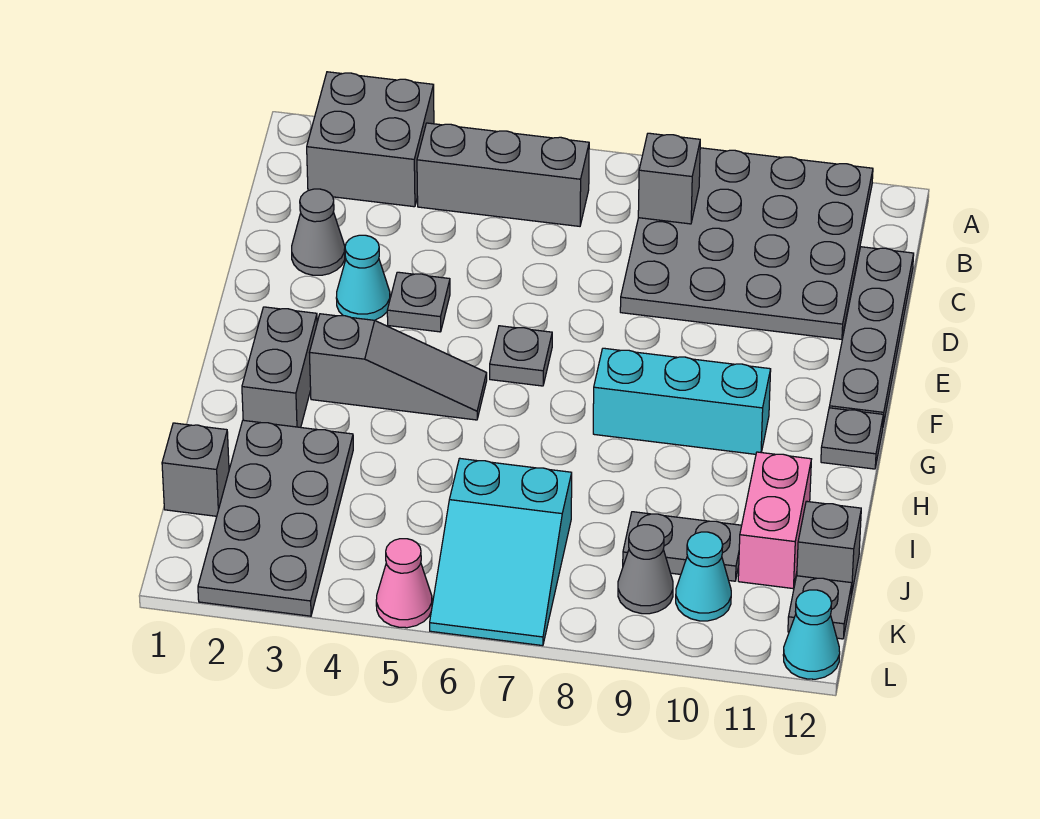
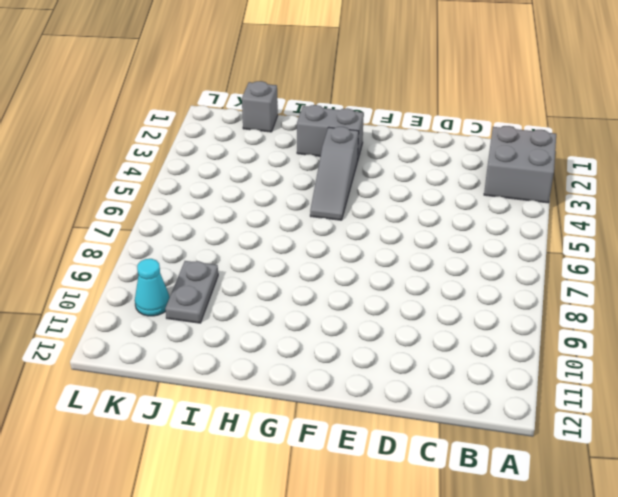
none -> grey 4x4 plate [620,148,873,339]
none -> grey 1x3 brick [417,123,589,226]
none -> grey 1x4 plate [829,247,914,425]

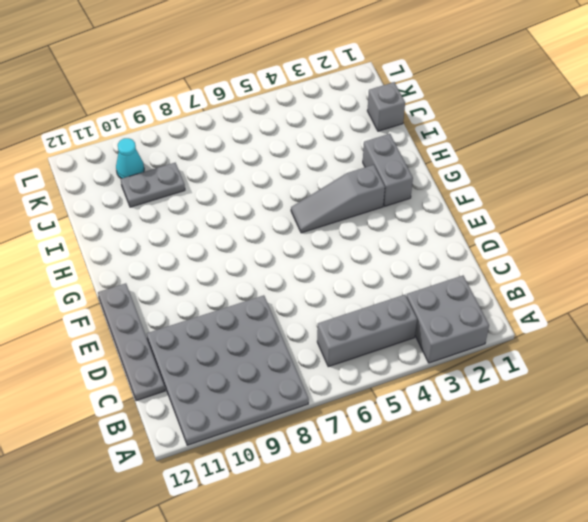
none -> grey 1x1 cone [292,189,345,275]
none -> cyan 1x1 cone [336,235,390,320]
none -> grey 1x1 plate [387,272,450,332]

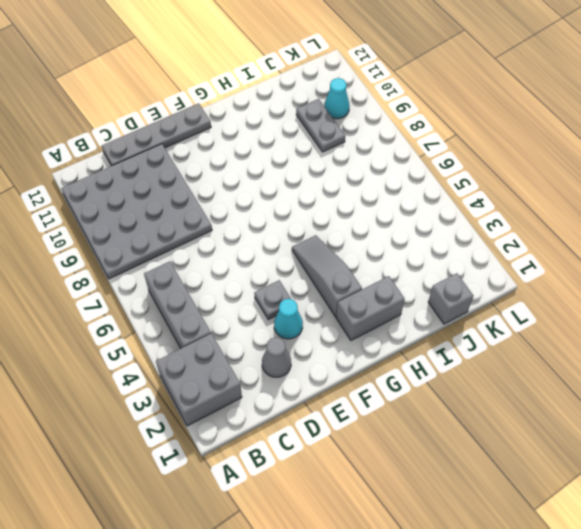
none -> grey 1x1 plate [490,326,552,386]
none -> cyan 1x3 brick [593,348,771,454]
none -> grey 1x1 plate [821,408,883,469]

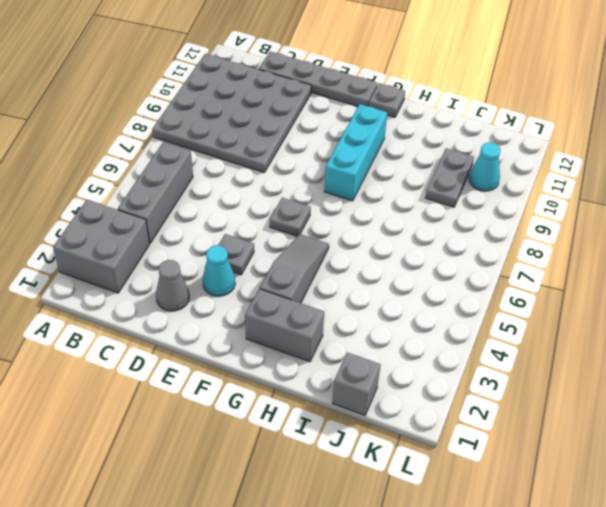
none -> grey 2x4 plate [198,420,353,616]
none -> pink 1x2 brick [738,452,811,588]
none -> cyan 2x3 slope [430,458,572,646]

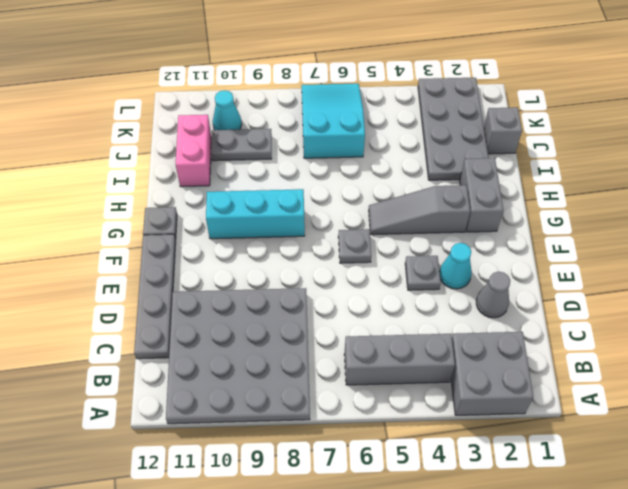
none -> grey 1x1 brick [797,501,861,596]
none -> grey 1x1 cone [618,525,673,614]
none -> grey 1x1 plate [788,576,852,639]

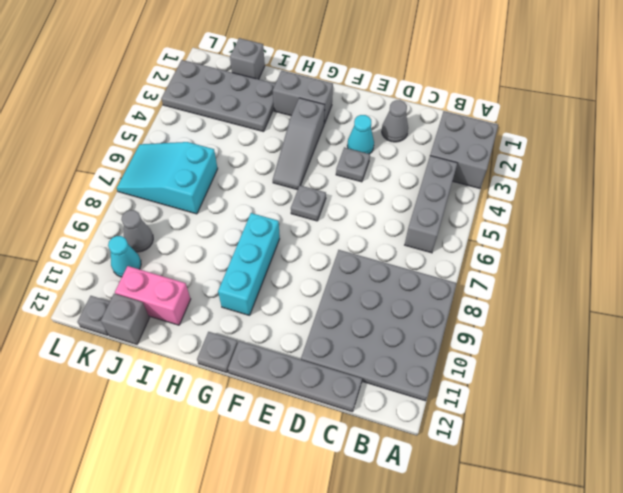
none -> grey 1x2 plate [623,512,742,581]
none -> pink 1x1 cone [376,539,432,628]
none -> cyan 1x1 cone [783,590,840,679]

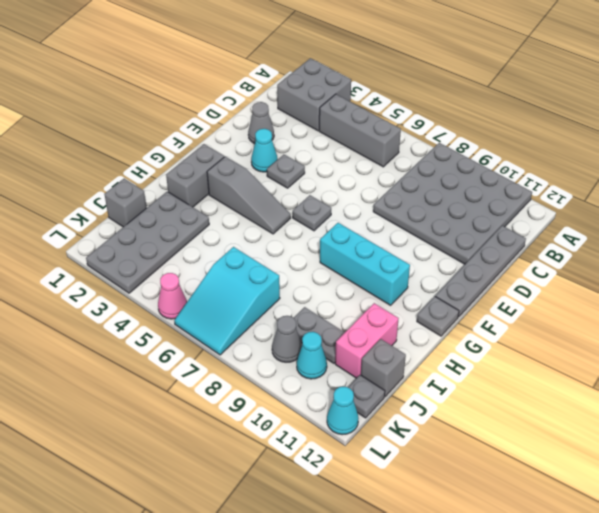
none -> grey 1x1 brick [638,133,700,224]

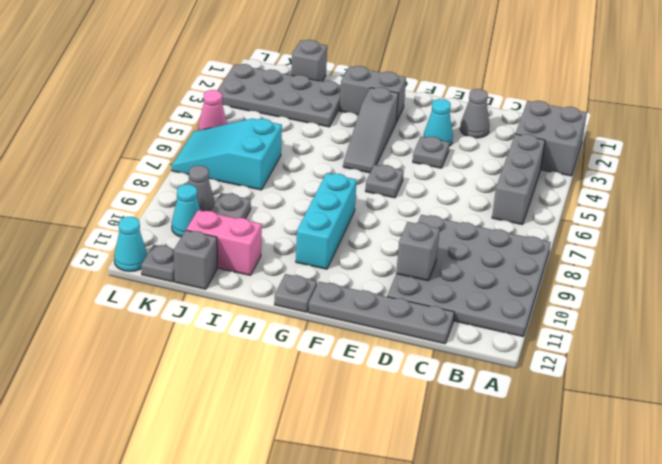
grey 1x1 brick [396,222,440,281] -> grey 1x1 brick moved to [638,133,700,224]

